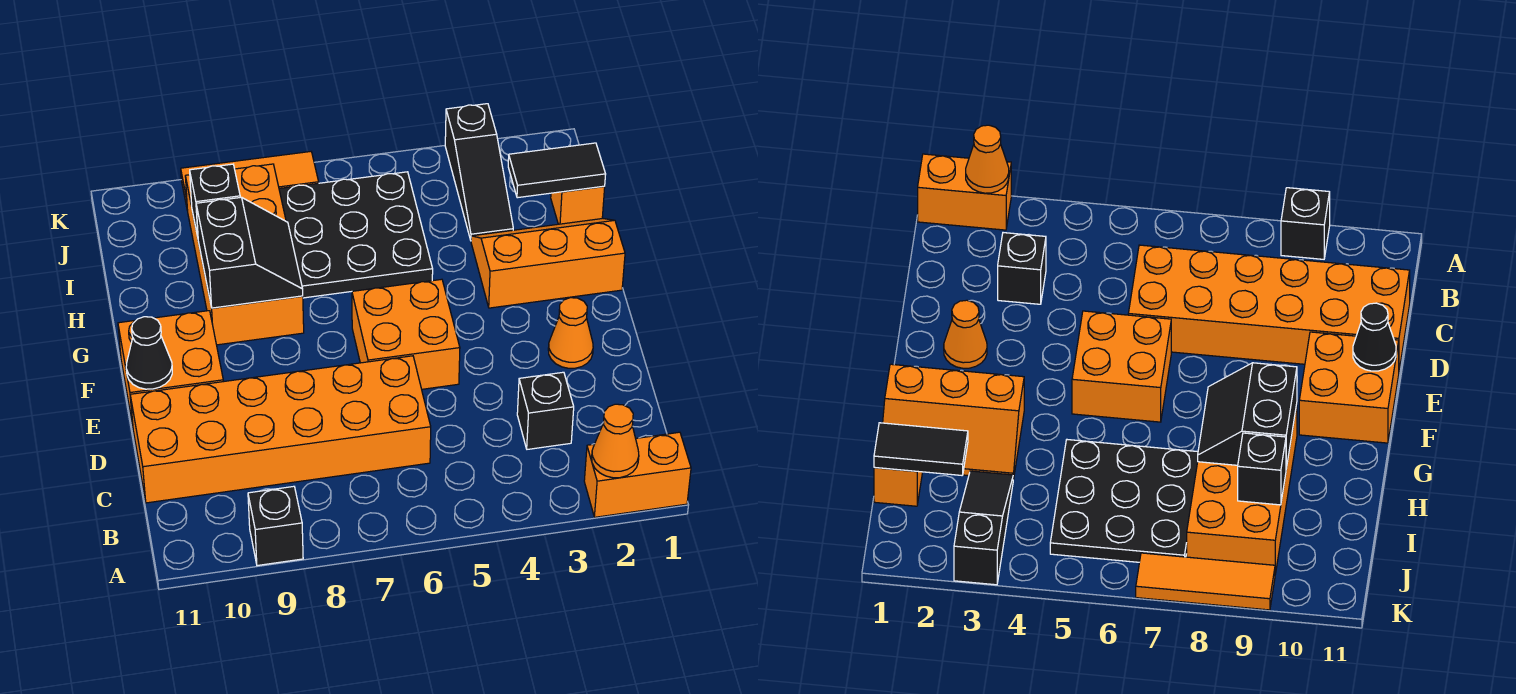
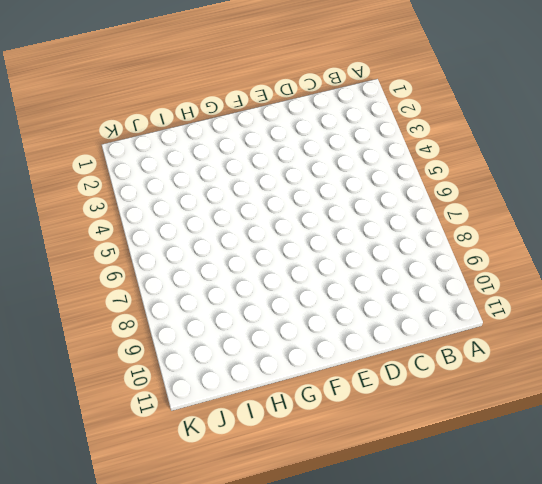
none -> orange 1x2 brick [584,432,691,517]
none -> black 1x1 brick [248,486,303,566]
none -> black 1x1 brick [517,372,574,449]

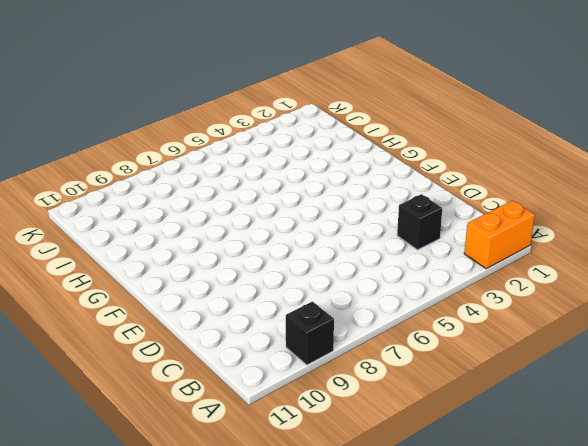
none -> orange 2x6 brick [130,356,431,503]
none -> orange 1x1 cone [548,298,593,368]
none -> orange 2x2 brick [352,279,460,389]

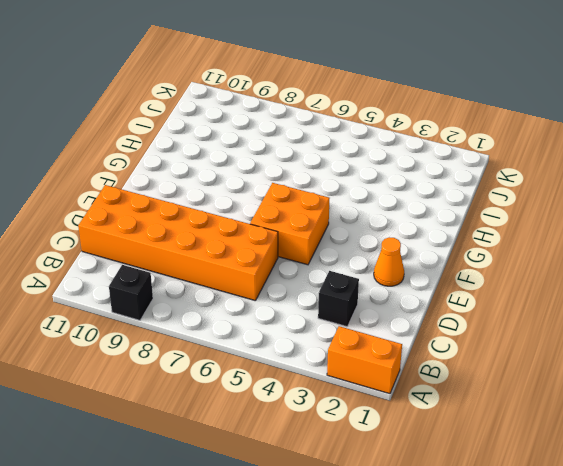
none -> orange 2x2 brick [118,311,223,425]
none -> orange 2x3 slope [471,218,625,308]
none -> orange 2x4 brick [185,164,304,345]

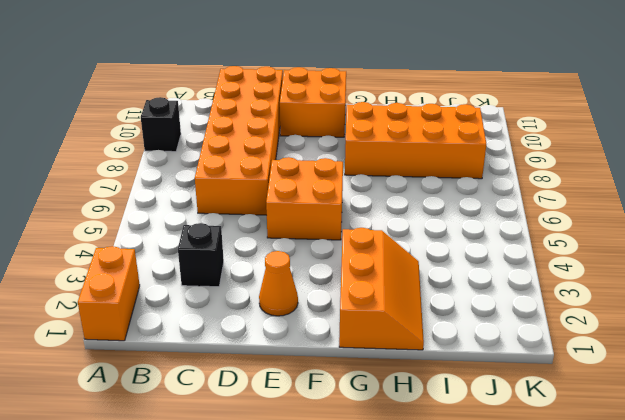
none -> black 3x3 plate [279,172,433,298]
none -> orange 1x1 brick [551,186,605,224]
none -> black 1x3 slope [445,104,513,240]

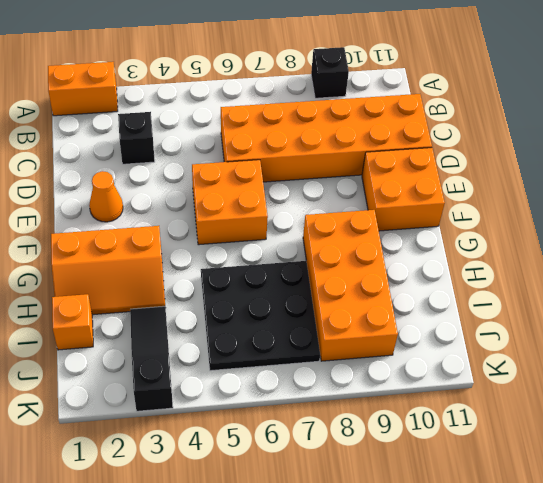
none -> orange 1x3 tile [181,152,319,211]
none -> orange 1x1 cone [592,404,639,478]
none -> black 1x1 cone [126,317,172,389]

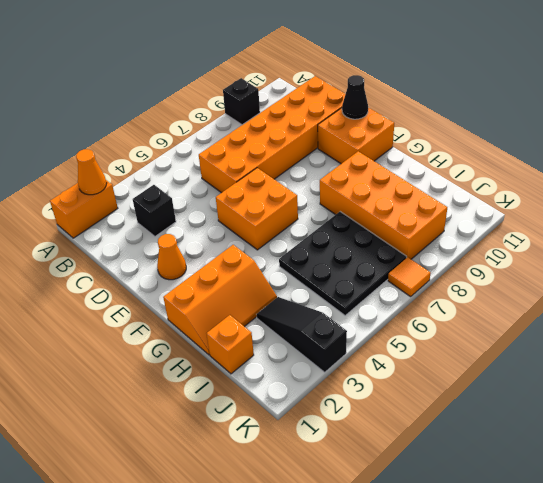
orange 1x1 tile [388,257,431,297] -> orange 1x3 tile [181,152,319,211]
none -> black 2x2 slope [196,197,303,308]
none -> black 1x2 tile [508,143,606,198]
none -> black 1x1 brick [190,164,240,237]

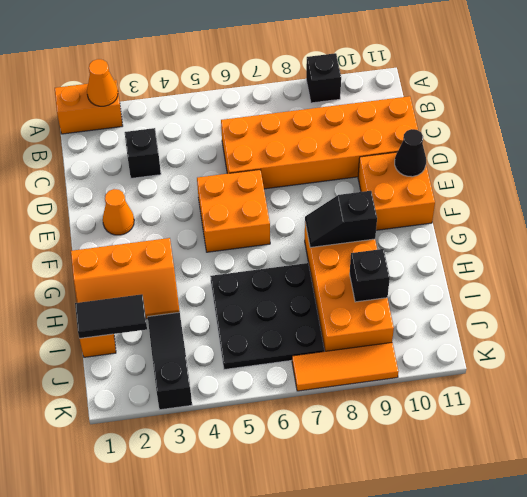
black 1x2 slope [305,191,377,248] -> black 2x2 slope [196,197,303,308]

